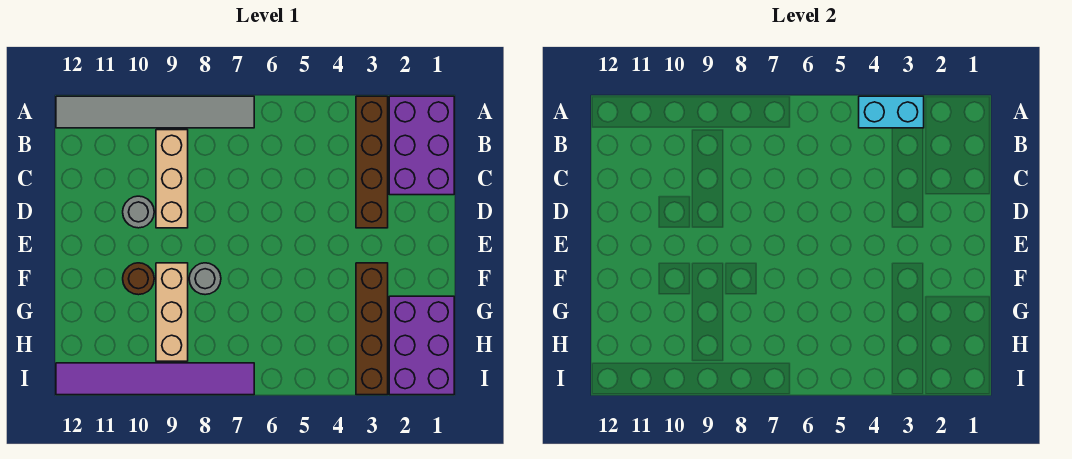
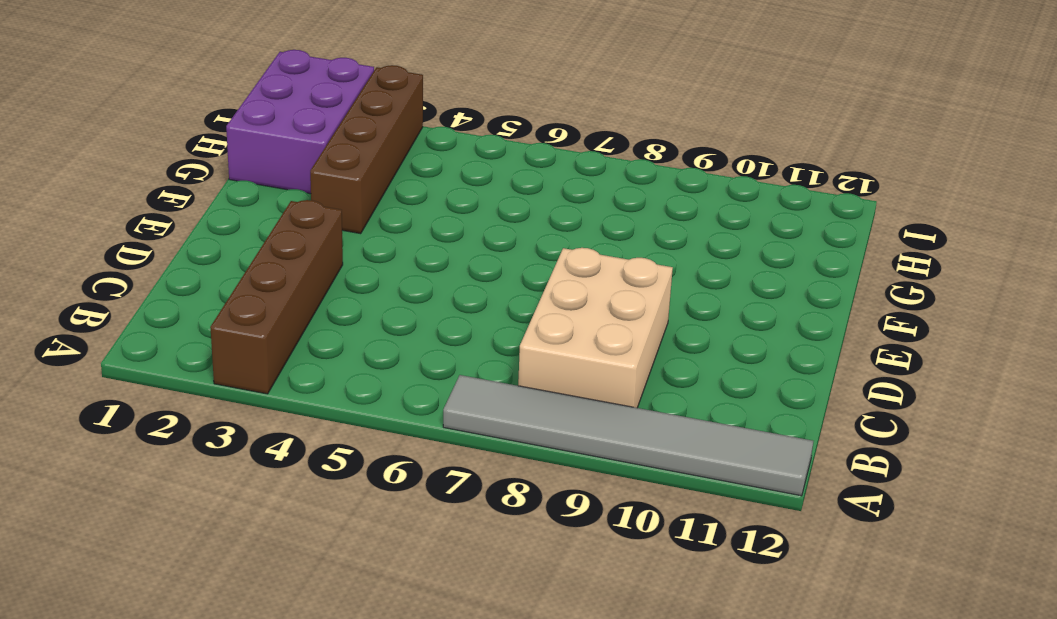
tan 2x3 brick [518,248,673,408] -> tan 1x3 brick [156,130,188,228]
none -> purple 2x3 brick [389,96,454,195]
none -> grey 1x1 round brick [123,196,154,228]
none -> grey 1x1 round brick [189,263,221,295]

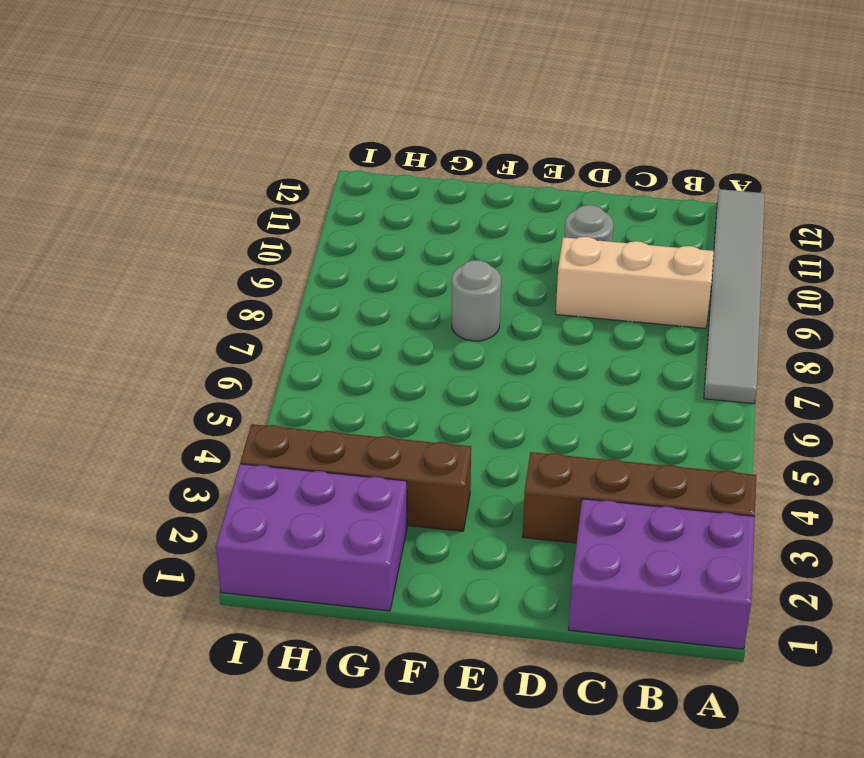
none -> tan 1x3 brick [156,263,188,361]
none -> brown 1x1 round brick [123,263,154,295]
none -> purple 1x6 tile [56,363,254,395]

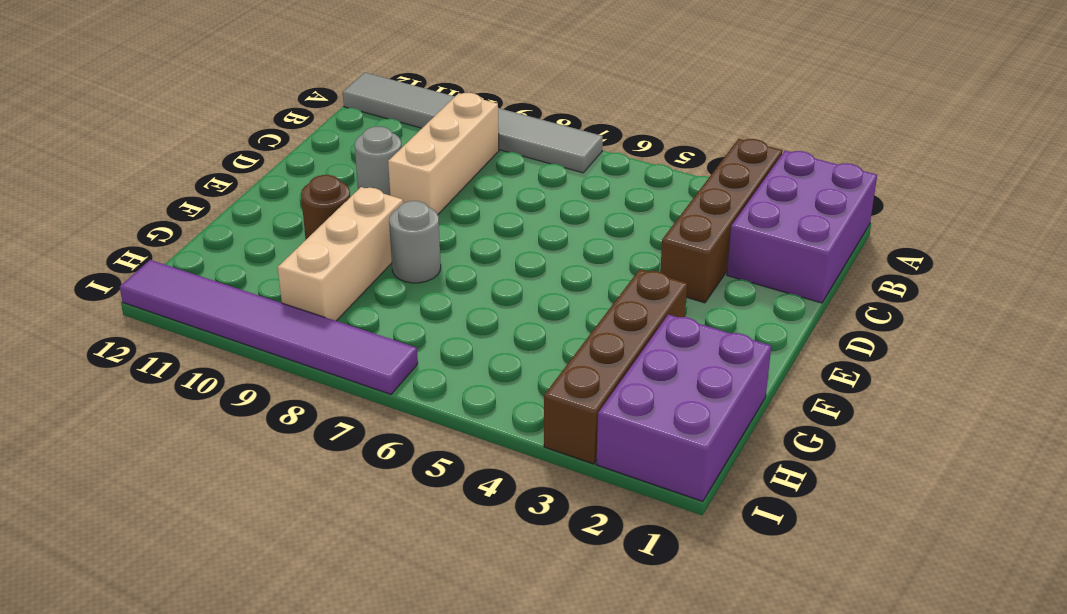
none -> cyan 1x2 brick [859,96,924,128]

